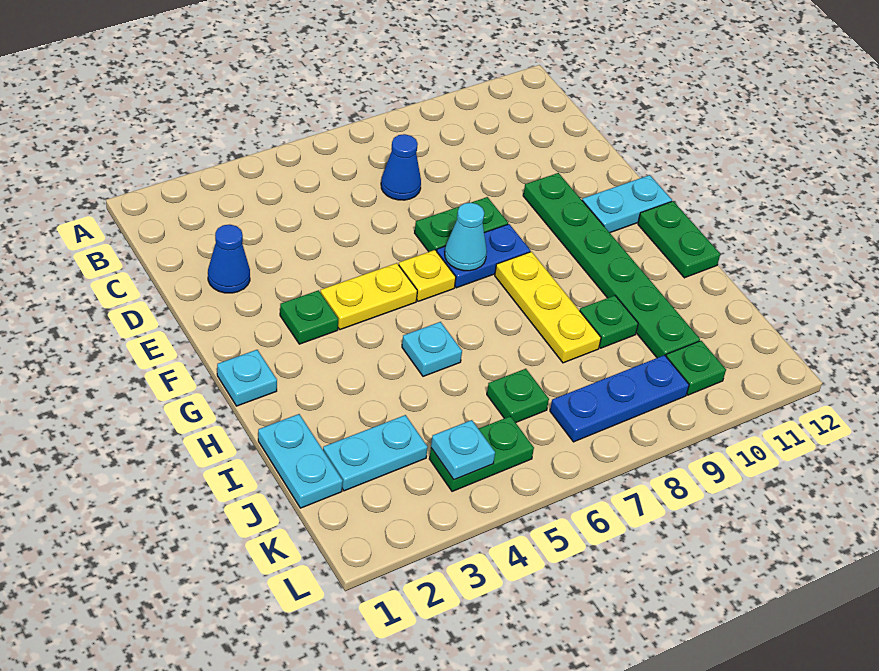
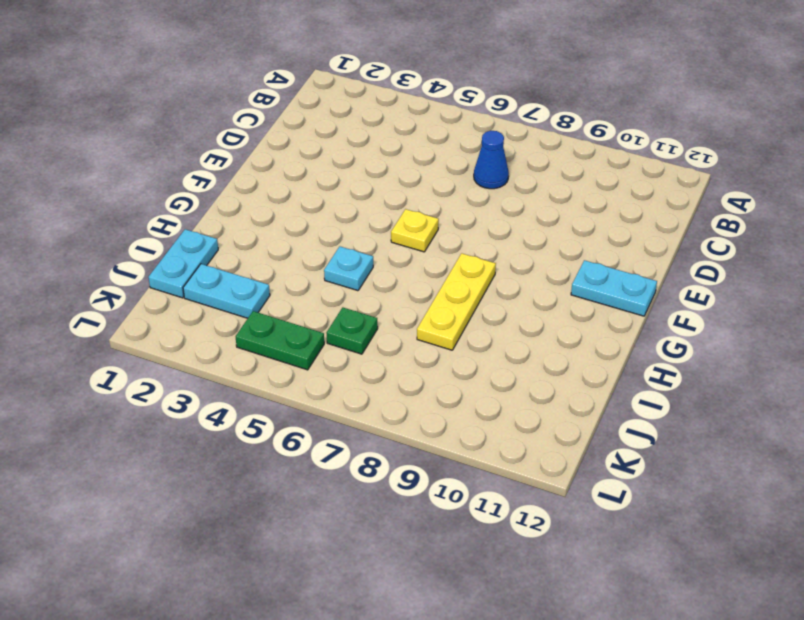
none -> blue 1x1 cone [208,225,250,293]
none -> green 1x2 plate [415,197,508,252]
none -> green 1x6 plate [523,173,700,358]

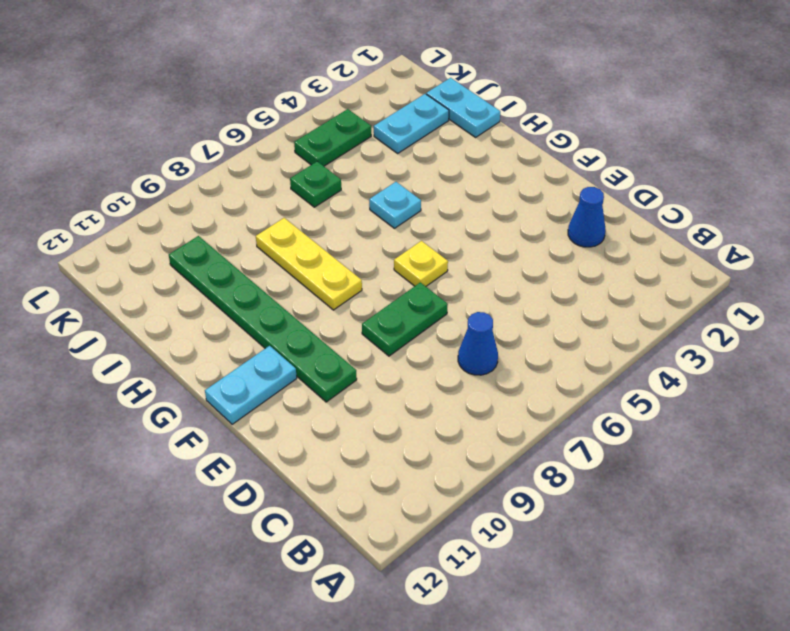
none -> green 1x1 plate [280,290,338,344]
none -> yellow 1x2 plate [320,263,417,330]
none -> blue 1x2 plate [437,224,530,288]

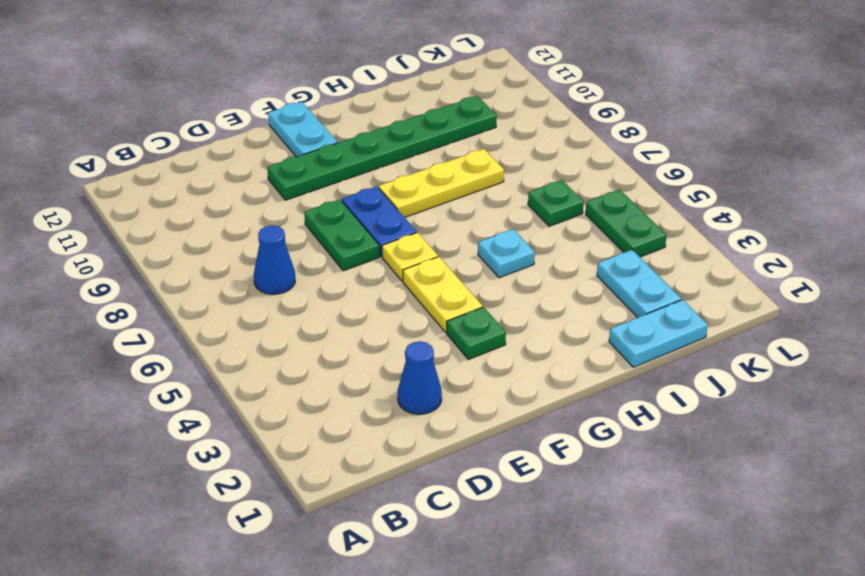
none -> cyan 1x1 plate [217,350,277,406]
none -> green 1x2 plate [638,201,720,278]
none -> green 1x1 plate [580,295,638,348]

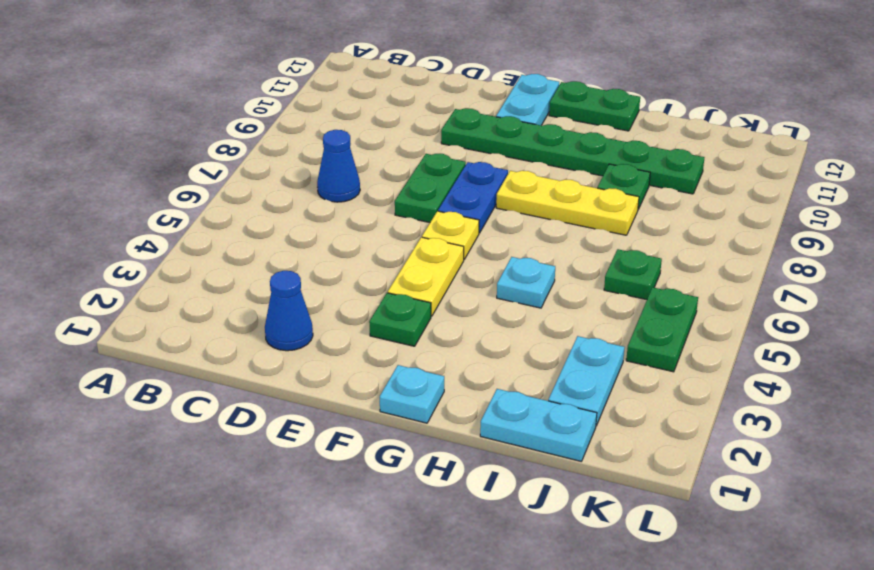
none -> blue 1x3 plate [550,355,689,442]
none -> green 1x1 plate [666,341,726,395]
none -> cyan 1x1 cone [445,203,487,271]

